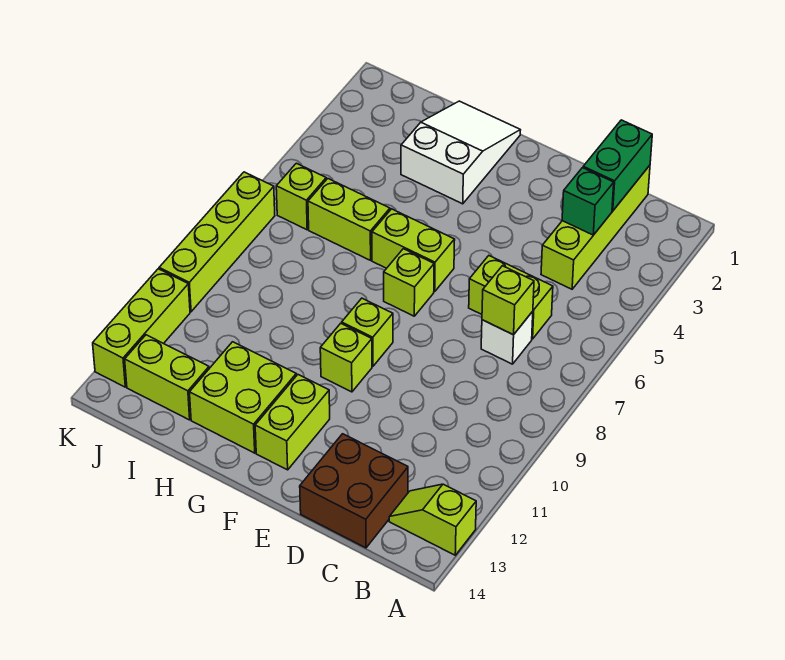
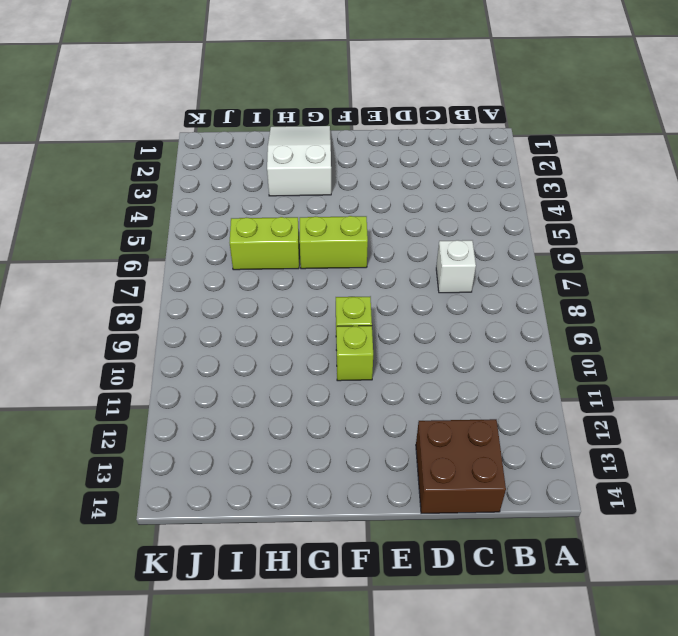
none -> lime 1x2 slope [389,484,476,555]
none -> lime 1x4 brick [541,165,650,289]
none -> lime 1x2 brick [469,256,553,339]

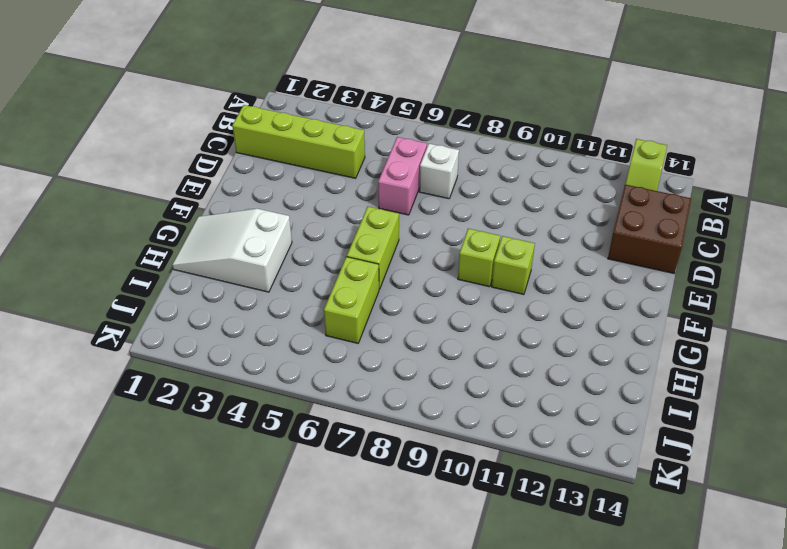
pink 1x2 brick [378,137,427,215] -> lime 1x2 brick [469,256,553,339]
none -> lime 1x1 brick [384,249,434,316]
none -> lime 1x2 brick [255,375,330,470]
none -> lime 2x2 brick [190,342,296,453]

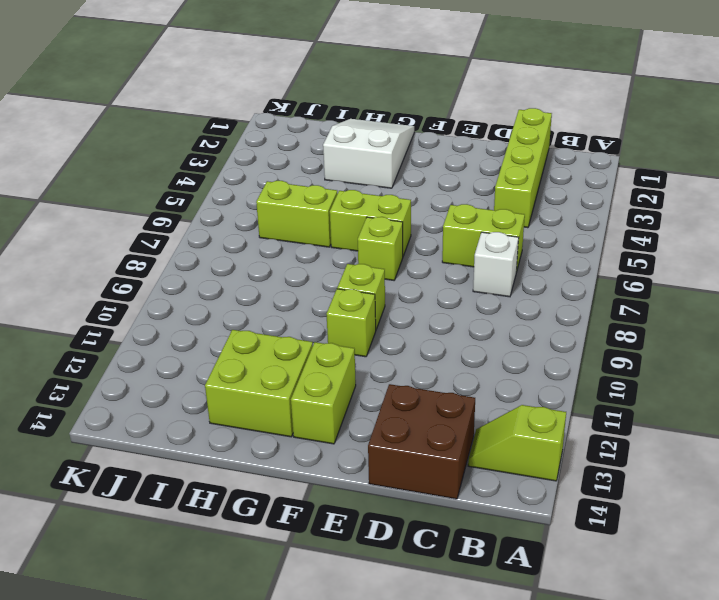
none -> lime 1x2 brick [125,335,209,420]
none -> lime 1x1 brick [276,163,326,230]
none -> lime 1x4 brick [159,172,275,312]

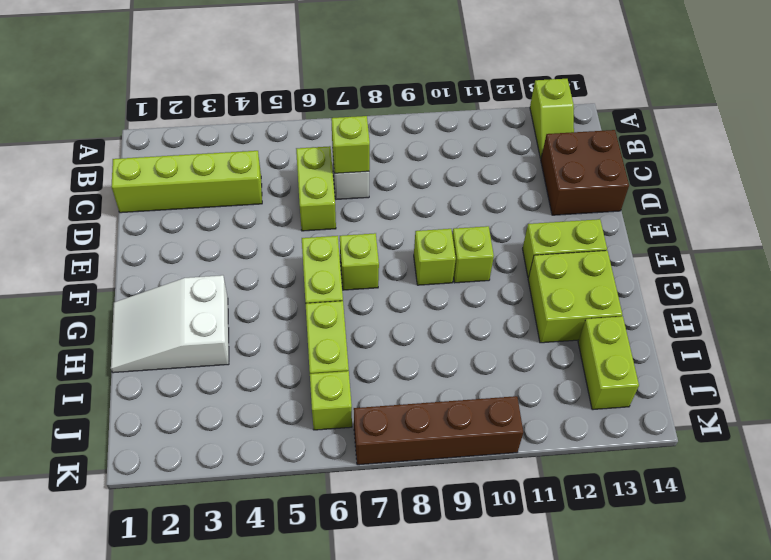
brown 1x4 brick [354,396,523,465] -> lime 1x4 brick [159,172,275,312]
none -> lime 1x3 brick [93,269,190,387]
none -> green 1x2 brick [583,120,652,211]
none -> green 1x1 brick [562,168,614,235]

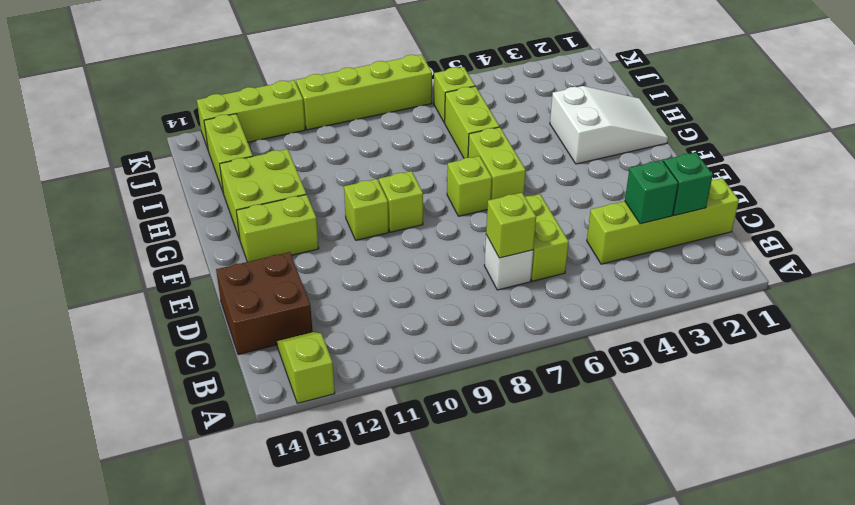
green 1x1 brick [664,152,713,216] -> green 1x2 brick [583,120,652,211]

